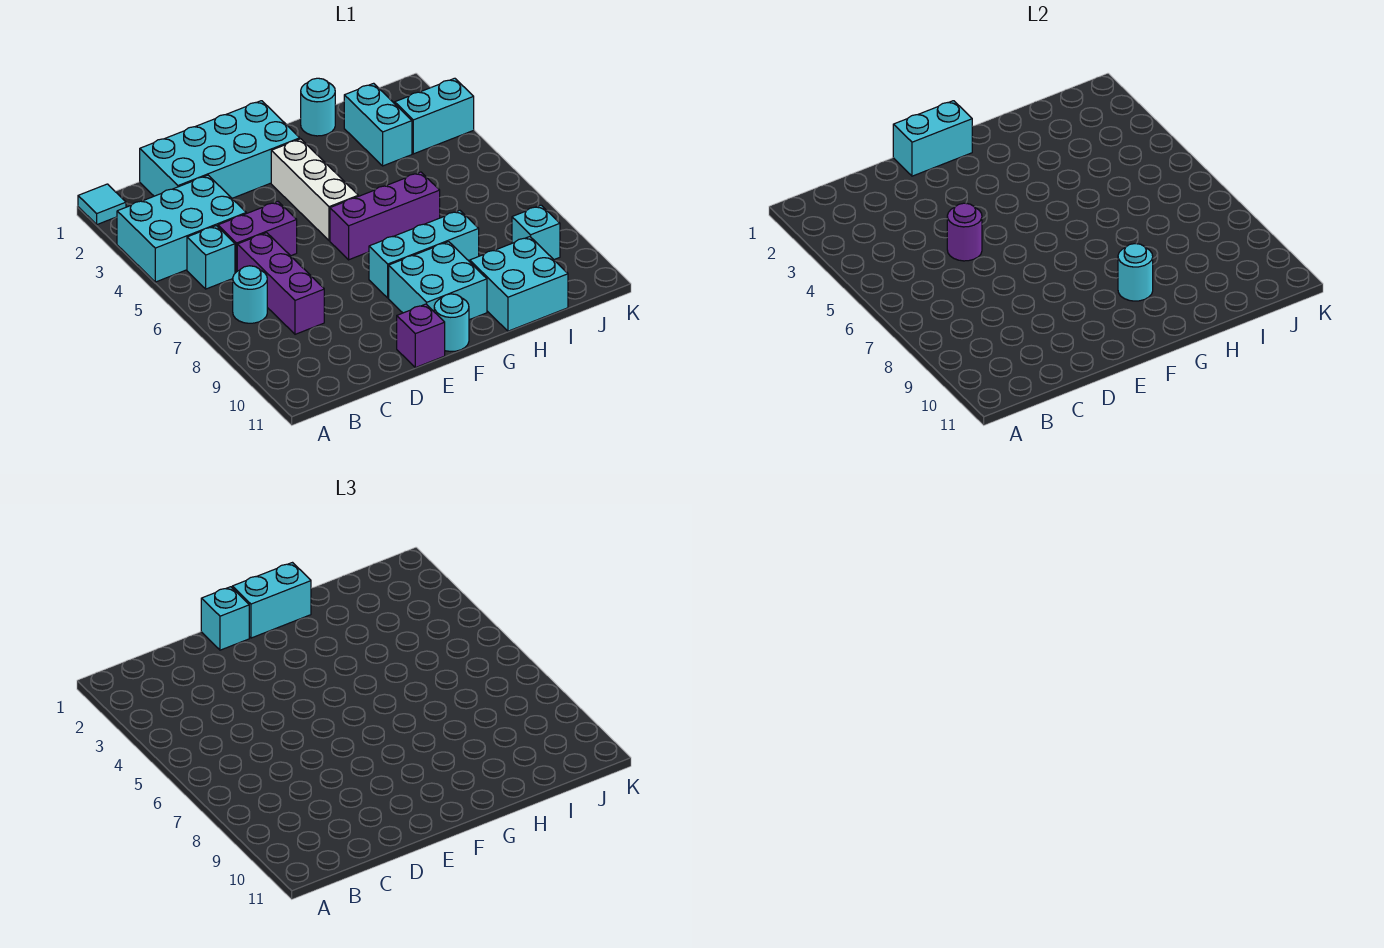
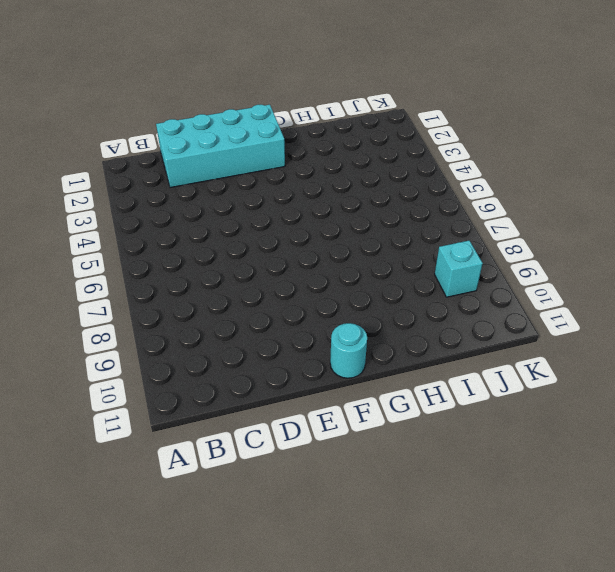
none -> cyan 1x1 tile [78,184,126,224]
none -> cyan 2x3 brick [117,175,246,282]
none -> cyan 1x1 brick [187,226,235,289]

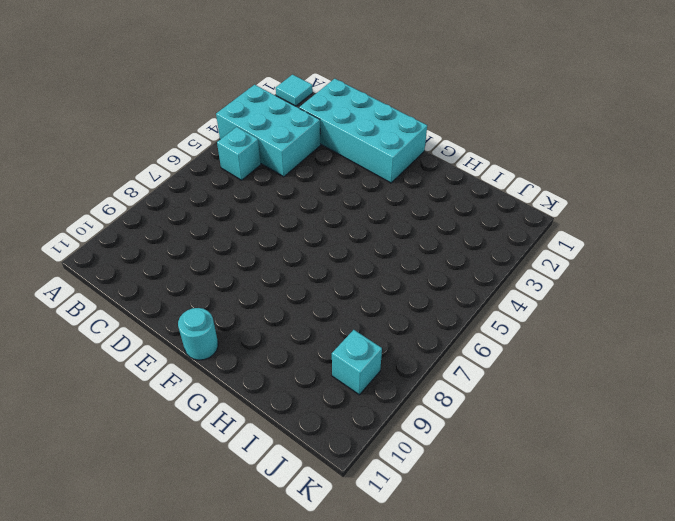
none -> cyan 1x1 round brick [233,266,267,323]
none -> purple 1x2 brick [218,202,297,273]
none -> purple 1x3 brick [237,233,324,334]

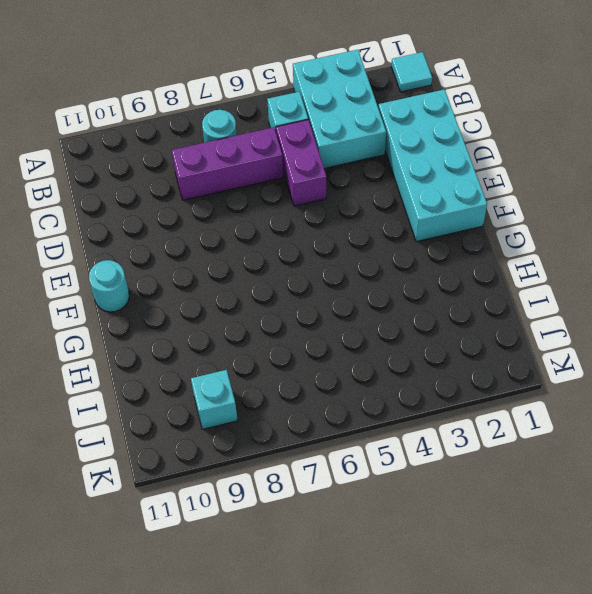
none -> purple 1x1 brick [397,304,445,368]
none -> white 1x3 brick [271,139,358,241]
none -> purple 1x3 brick [330,172,440,260]

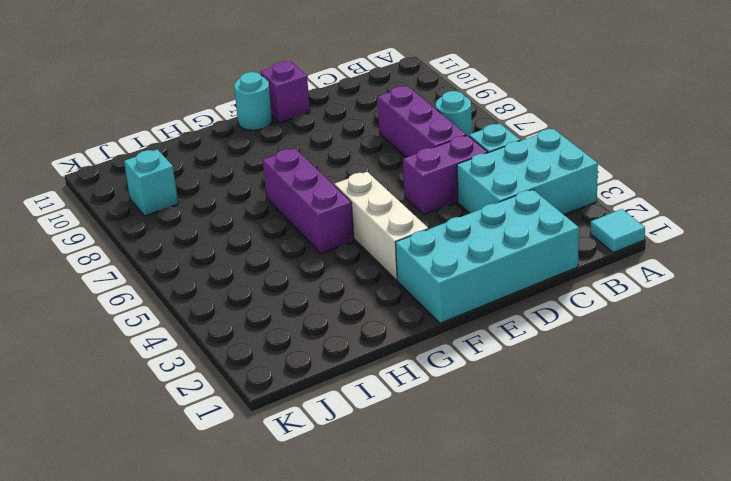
purple 1x3 brick [263,148,354,253] -> purple 1x3 brick turned to [330,172,440,260]
none -> cyan 1x3 brick [369,210,479,298]
none -> cyan 2x2 brick [389,242,487,320]
none -> cyan 1x1 round brick [301,78,335,136]

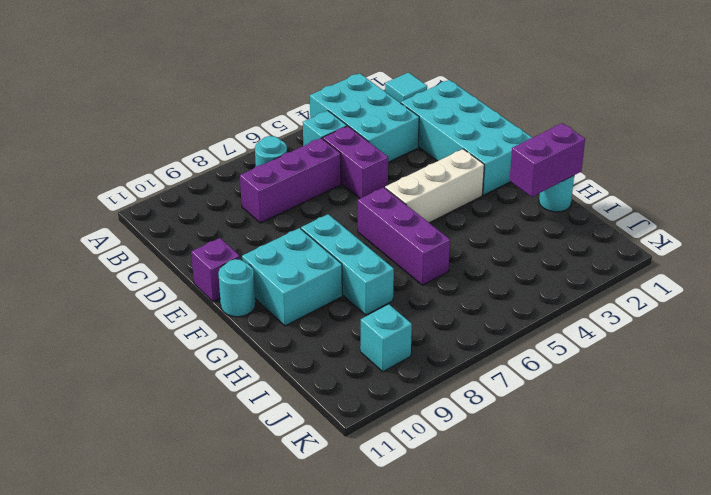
purple 1x2 brick [510,123,585,197] -> none
none -> cyan 2x2 brick [470,237,568,331]
none -> cyan 1x2 brick [344,83,412,166]
none -> cyan 1x2 brick [395,78,474,154]

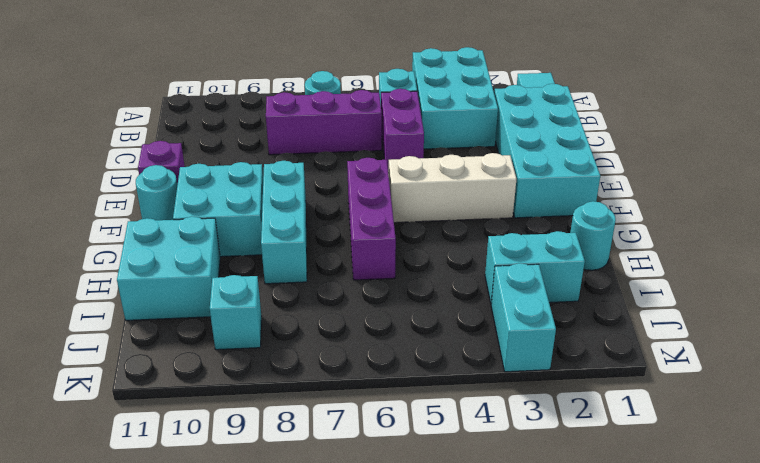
none -> purple 1x1 round brick [947,203,982,261]
none -> cyan 1x2 brick [893,101,972,176]
none -> cyan 1x1 round brick [1118,244,1153,301]

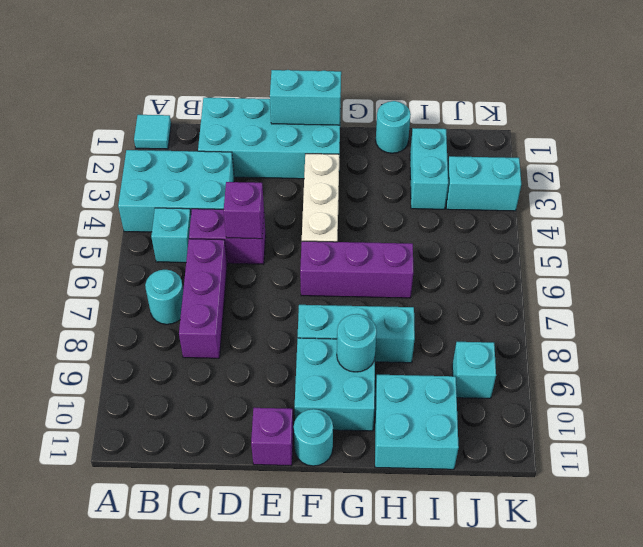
purple 1x1 brick [224,182,264,239] -> purple 1x1 round brick [947,203,982,261]
none -> cyan 1x1 brick [201,587,249,650]
none -> cyan 1x2 brick [232,563,311,638]

